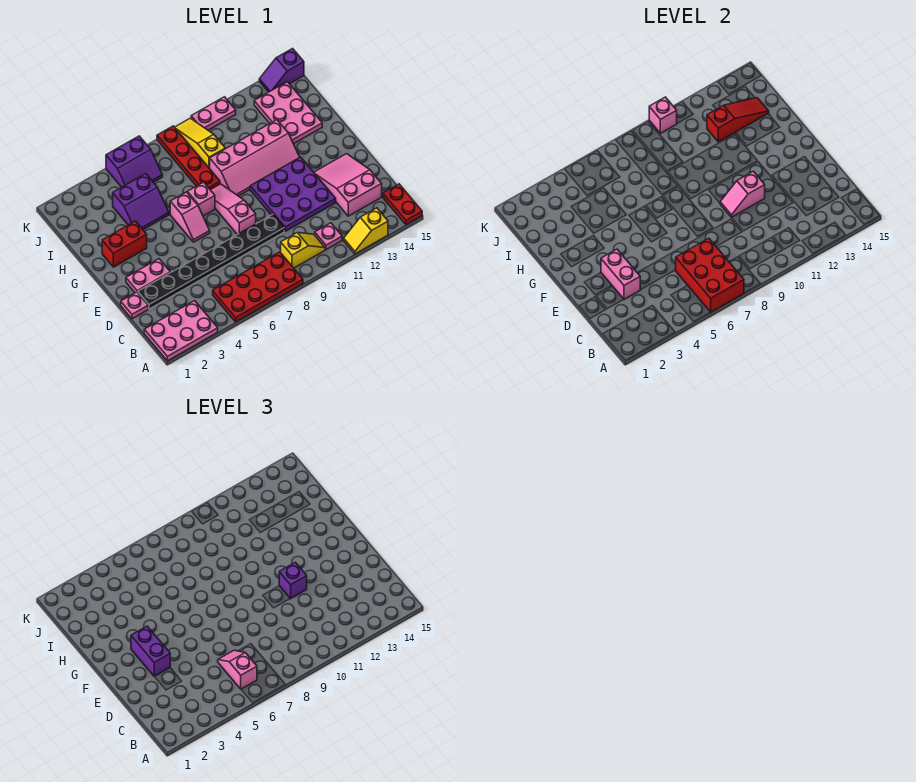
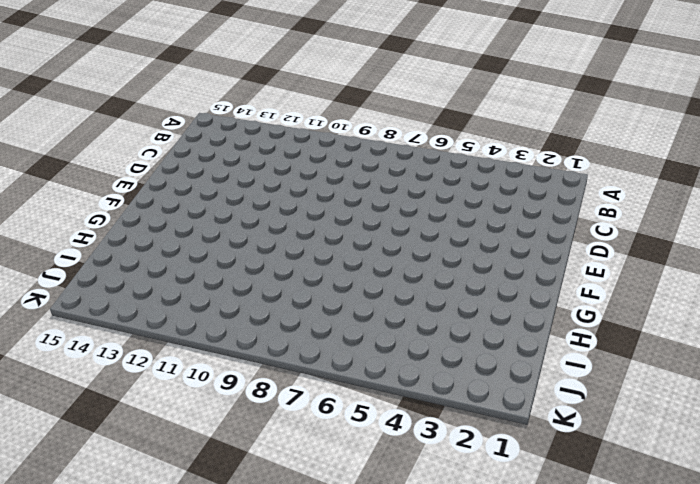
none -> pink 2x3 plate [144,301,218,361]
none -> red 2x4 plate [213,252,303,322]
none -> yellow 1x2 slope [344,208,388,254]
none -> red 1x2 plate [383,184,422,225]

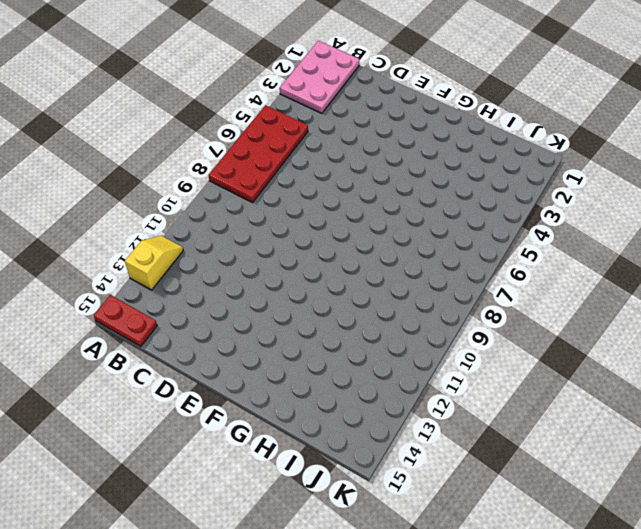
none -> yellow 1x2 slope [281,233,325,268]
none -> pink 1x1 plate [315,223,342,250]
none -> pink 2x3 slope [314,154,382,216]
none -> pink 1x1 plate [121,292,148,319]

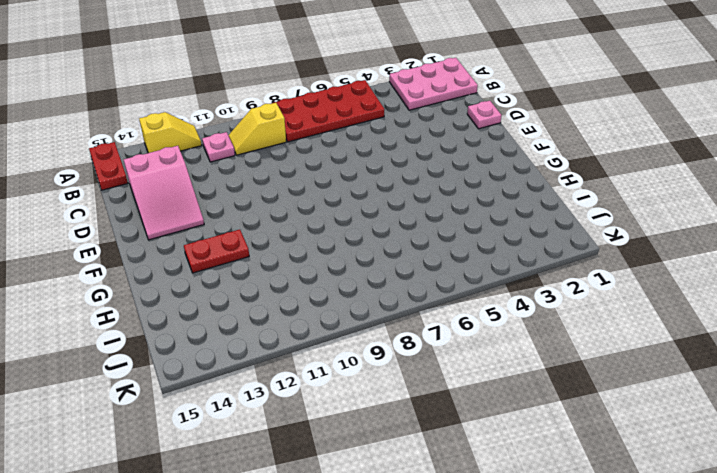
red 1x2 plate [184,229,249,273] -> pink 2x4 slope [210,120,300,196]
none -> black 1x8 plate [138,215,284,309]
none -> purple 3x3 plate [250,157,336,231]
none -> pink 1x2 plate [126,259,170,293]
none -> pink 1x3 slope [211,184,256,235]

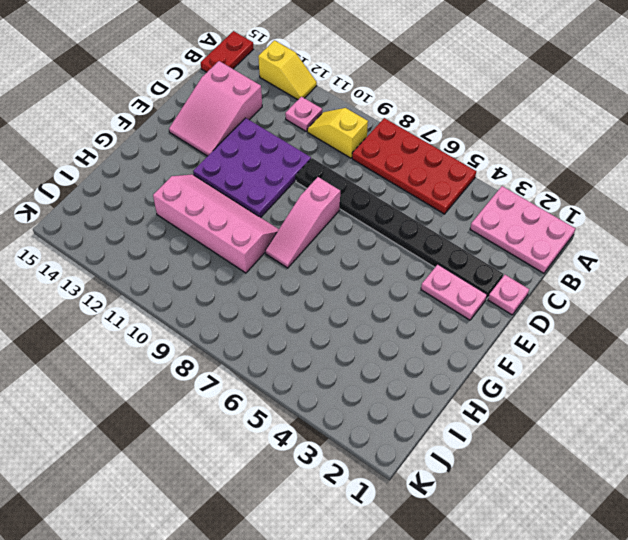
none -> pink 1x2 slope [170,192,210,242]
none -> red 1x2 brick [102,221,147,267]
none -> pink 1x1 brick [187,182,215,216]
none -> purple 2x2 slope [113,174,169,229]

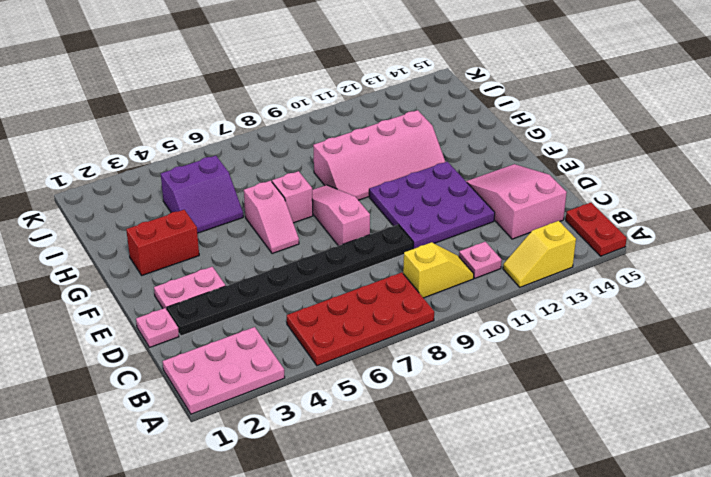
none -> red 1x4 plate [157,126,220,190]
none -> pink 2x3 plate [254,82,322,144]
none -> yellow 1x3 slope [175,118,225,169]
none -> purple 2x2 slope [106,136,162,187]

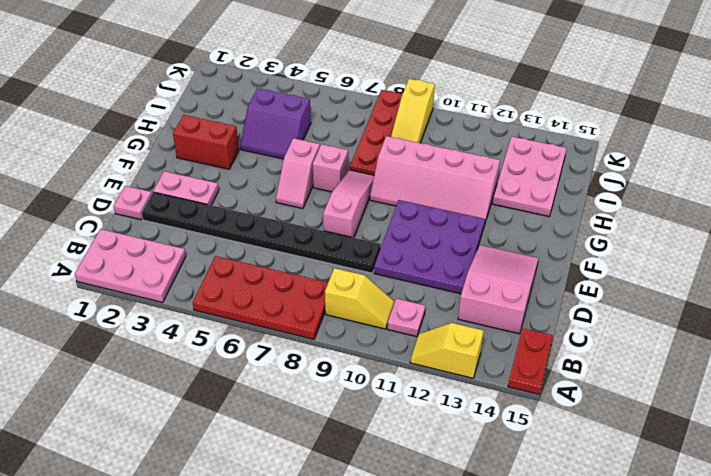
yellow 1x3 slope [391,79,435,143] -> yellow 1x3 slope turned to [175,118,225,169]
none -> purple 2x2 slope [106,136,162,187]
none -> pink 1x2 plate [191,97,236,130]
none -> purple 1x2 slope [259,49,304,92]
none -> red 2x3 brick [676,238,744,312]

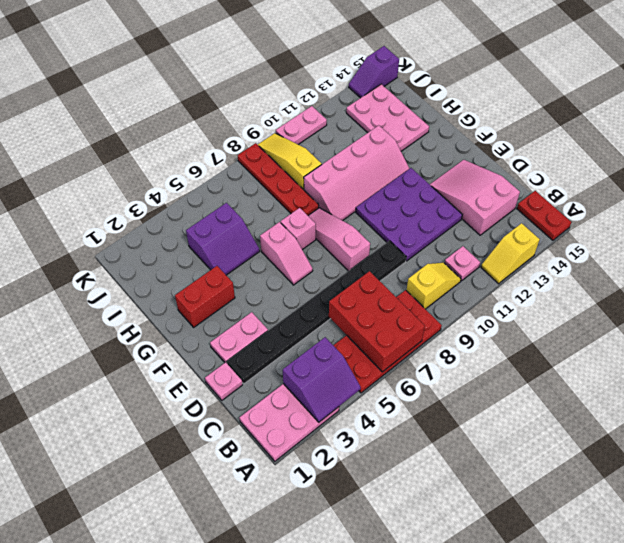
purple 2x2 slope [283,337,361,422] -> purple 2x2 slope moved to [106,136,162,187]
none -> pink 1x2 brick [601,249,640,299]
none -> pink 1x2 slope [720,171,765,217]
none -> red 1x3 slope [707,98,769,142]
none -> pink 1x1 brick [649,97,677,133]

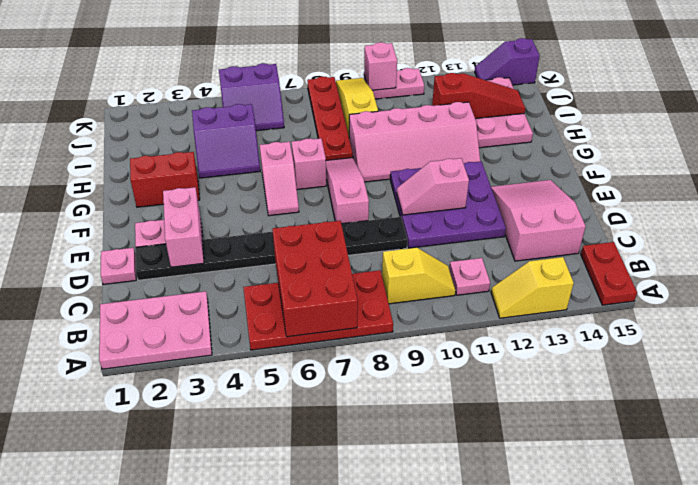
none -> pink 1x2 slope [218,650,257,689]
none -> purple 1x2 brick [131,626,170,676]
none -> purple 1x1 brick [279,562,307,599]

